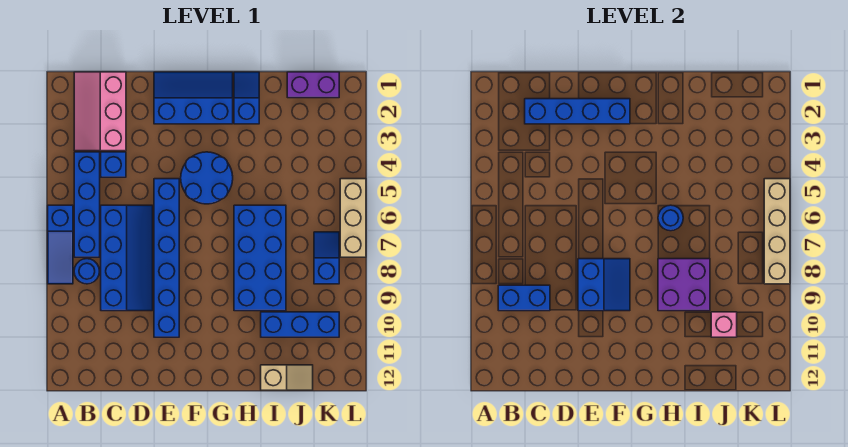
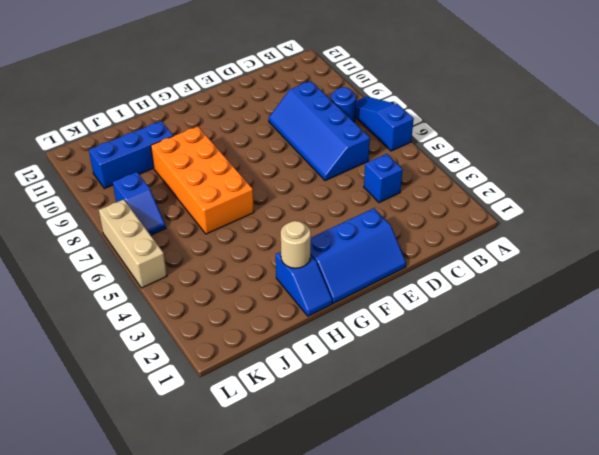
tan 1x1 round brick [281,221,311,268] -> none
orange 2x4 brick [151,126,254,234] -> blue 2x4 brick [234,205,286,311]
none -> pink 2x3 slope [74,72,126,151]
none -> blue 1x4 brick [74,152,100,257]
none -> blue 1x6 brick [154,179,179,337]

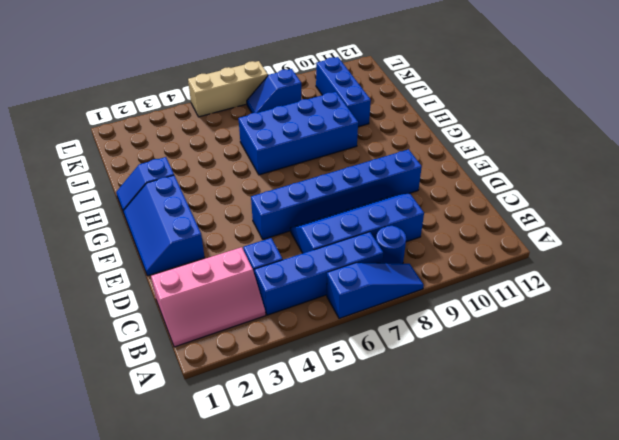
none -> blue 2x2 round brick [181,152,233,204]
none -> tan 1x2 slope [261,365,313,390]
none -> purple 1x2 brick [287,72,339,98]

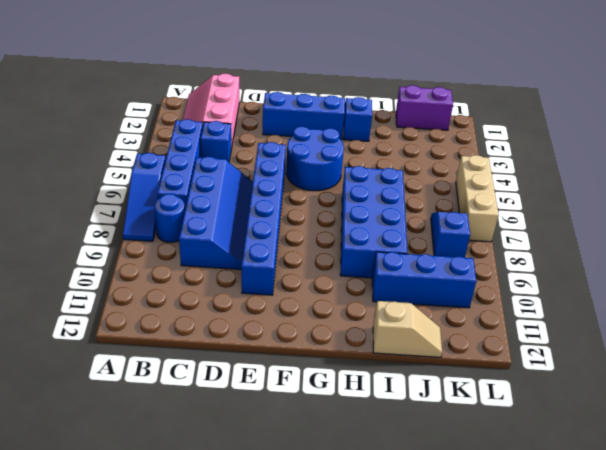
none -> blue 1x2 brick [498,285,550,311]
none -> blue 1x4 brick [525,99,630,124]
none -> blue 2x2 slope [578,259,630,311]

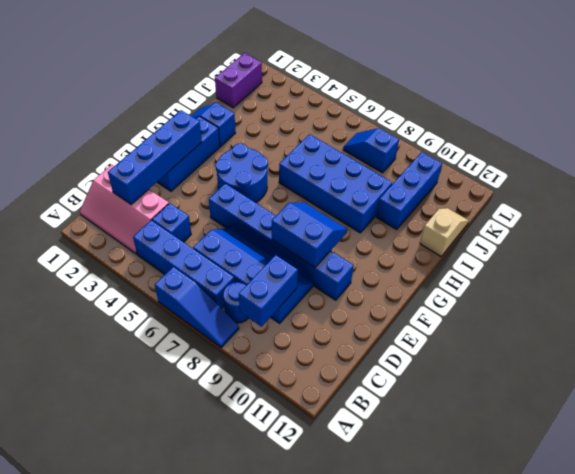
none -> tan 1x3 brick [340,179,366,257]
none -> blue 1x1 round brick [658,205,683,231]
none -> purple 2x2 brick [658,259,710,311]

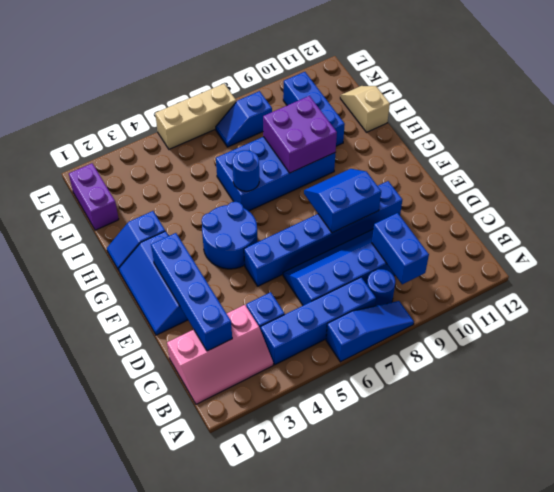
none -> pink 1x1 brick [711,312,737,337]
none -> tan 1x4 brick [764,179,790,284]

